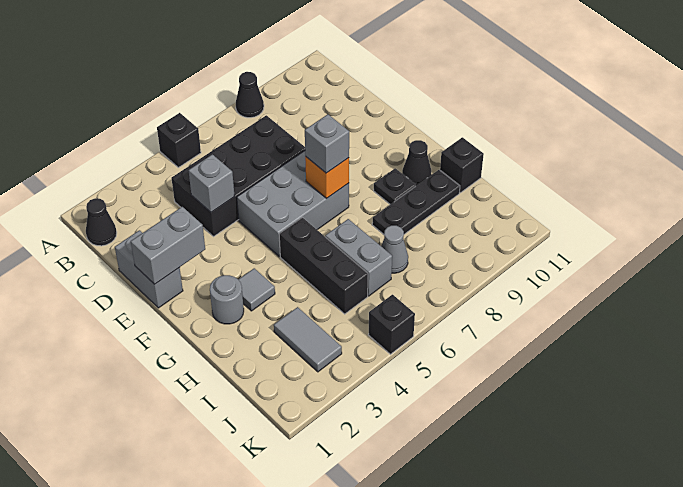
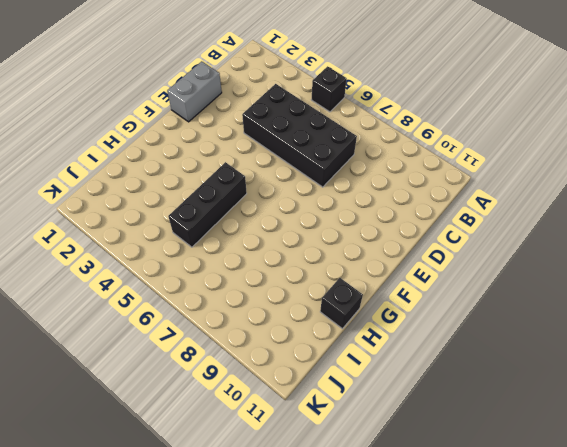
none -> black 1x1 cone [236,72,264,118]
none -> black 1x1 cone [86,198,117,246]
none -> grey 2x3 brick [237,151,349,256]

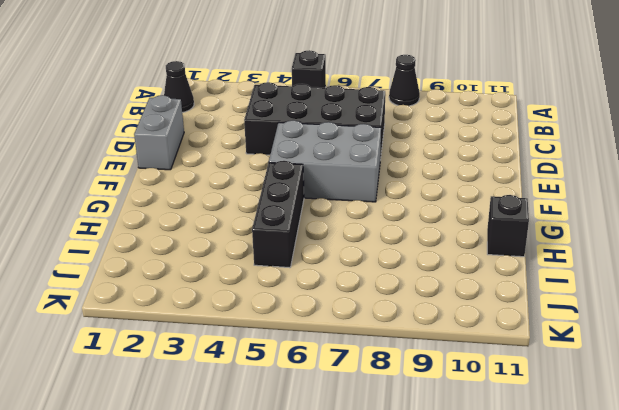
none -> grey 1x1 round brick [210,275,244,324]
none -> grey 1x1 tile [238,268,275,311]
none -> black 1x1 plate [374,168,416,205]

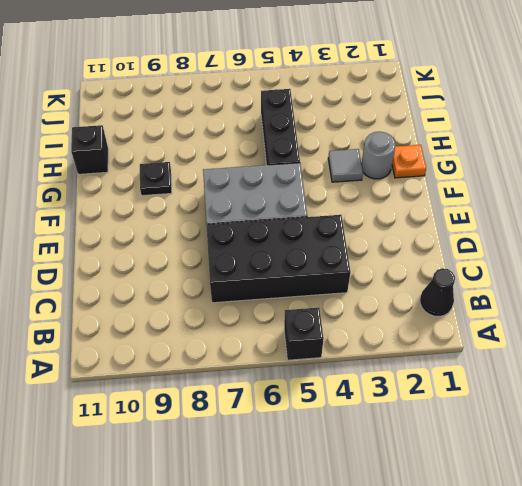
orange 1x1 plate [392,145,426,178] -> none
none -> black 1x1 cone [236,72,264,118]
none -> grey 1x2 brick [115,230,183,308]
none -> black 1x1 cone [402,140,431,186]

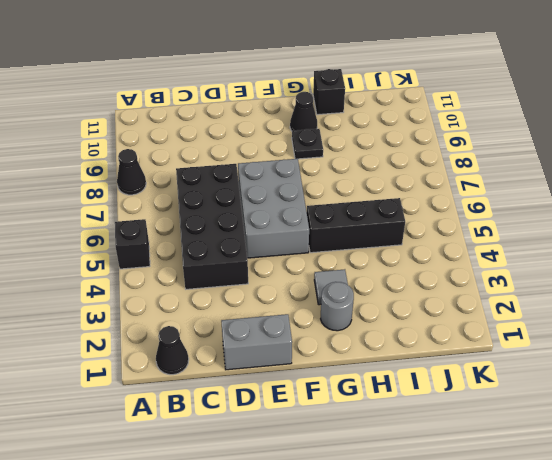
none -> grey 1x2 brick [325,219,392,296]
none -> black 1x3 plate [372,170,460,234]
none -> grey 1x2 tile [274,307,342,372]

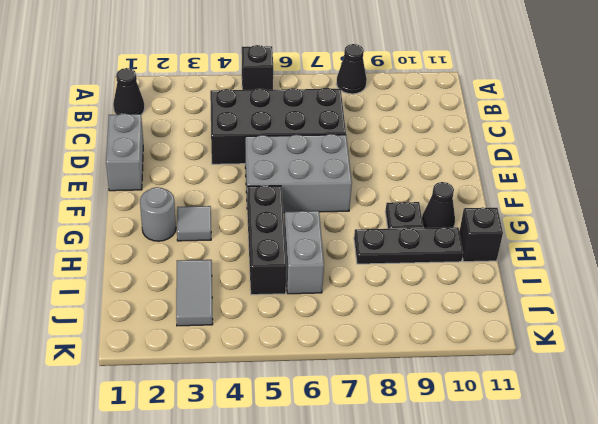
none -> grey 1x1 cone [381,226,408,273]
none -> black 1x1 brick [369,295,415,354]
none -> grey 1x1 brick [188,154,235,212]

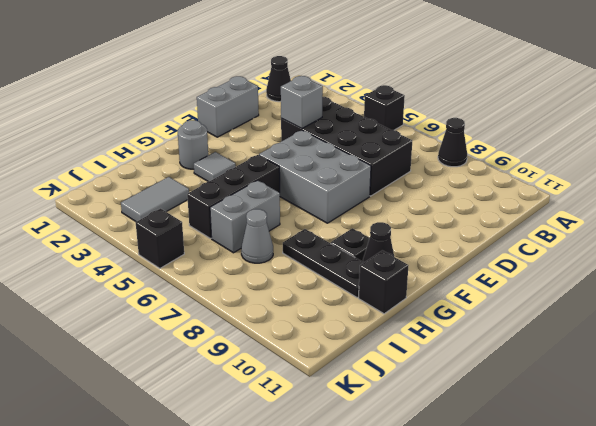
none -> grey 1x2 brick [131,207,205,284]
none -> orange 1x1 brick [305,157,349,199]
none -> grey 1x1 brick [305,114,349,173]

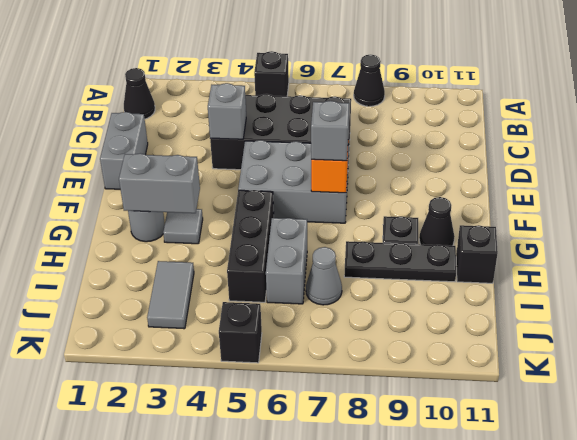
grey 1x2 brick [119,153,200,213] -> grey 1x2 brick moved to [131,207,205,284]

